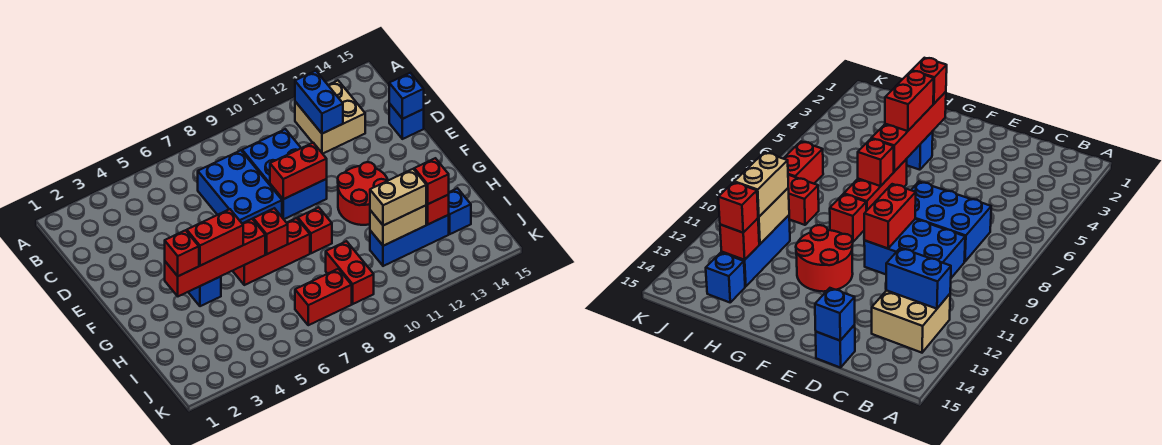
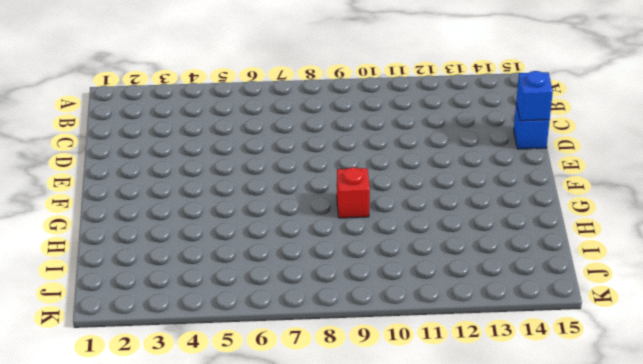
none -> tan 2x2 brick [295,81,365,154]
none -> blue 2x3 brick [198,150,282,223]
none -> blue 2x3 brick [242,129,327,219]

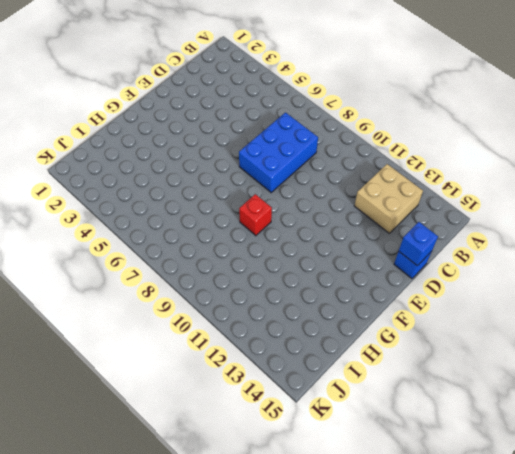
none -> blue 2x3 brick [242,129,327,219]
none -> red 2x2 round brick [338,162,388,225]
none -> blue 1x1 brick [188,276,221,306]

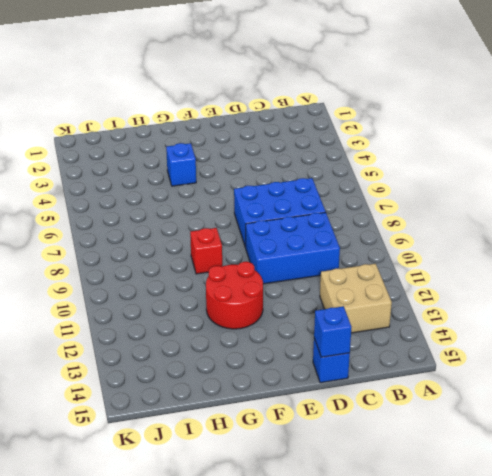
none -> red 1x3 brick [233,218,310,285]
none -> red 1x2 brick [326,241,374,304]
none -> blue 1x3 brick [370,215,449,266]

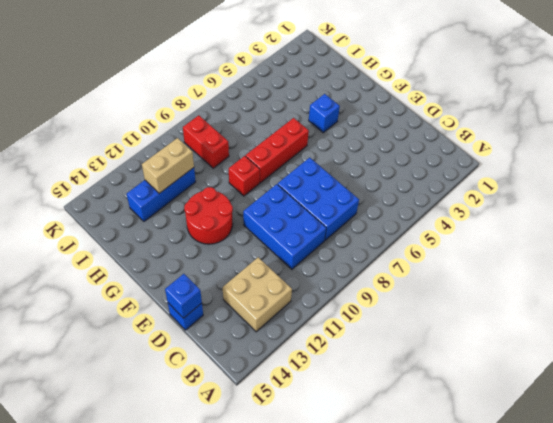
none -> blue 1x1 brick [448,188,471,234]
none -> red 1x2 brick [295,269,352,325]
none -> blue 1x2 brick [295,71,343,134]

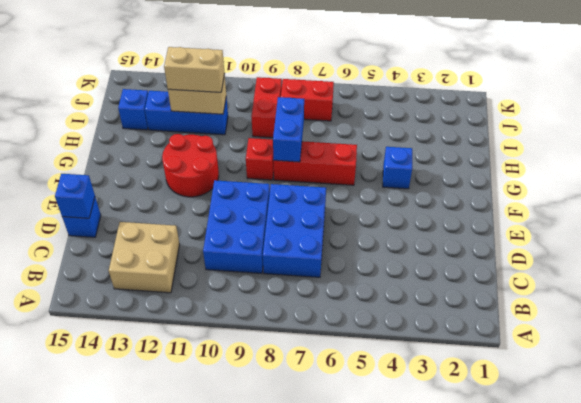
blue 1x2 brick [273,97,304,162] -> blue 1x2 brick moved to [295,71,343,134]
none -> red 1x2 brick [270,143,327,199]
none -> red 1x4 brick [165,219,265,296]
none -> red 1x1 brick [253,208,288,254]

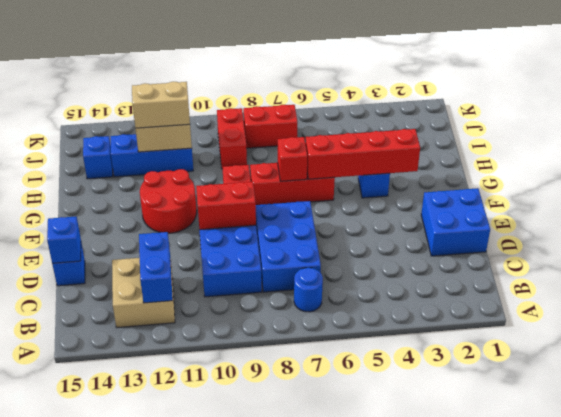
blue 1x1 round brick [294,268,323,312] -> none
blue 2x2 brick [421,188,490,256] -> none
none -> red 1x1 brick [426,195,449,225]
none -> red 1x1 brick [165,230,199,276]
none -> red 1x2 brick [187,209,243,266]

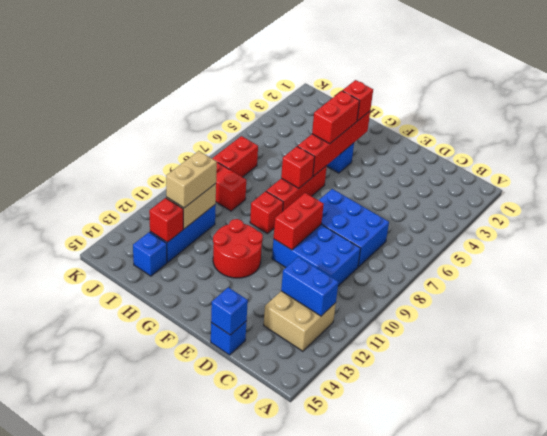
none -> red 1x1 brick [414,158,449,204]

